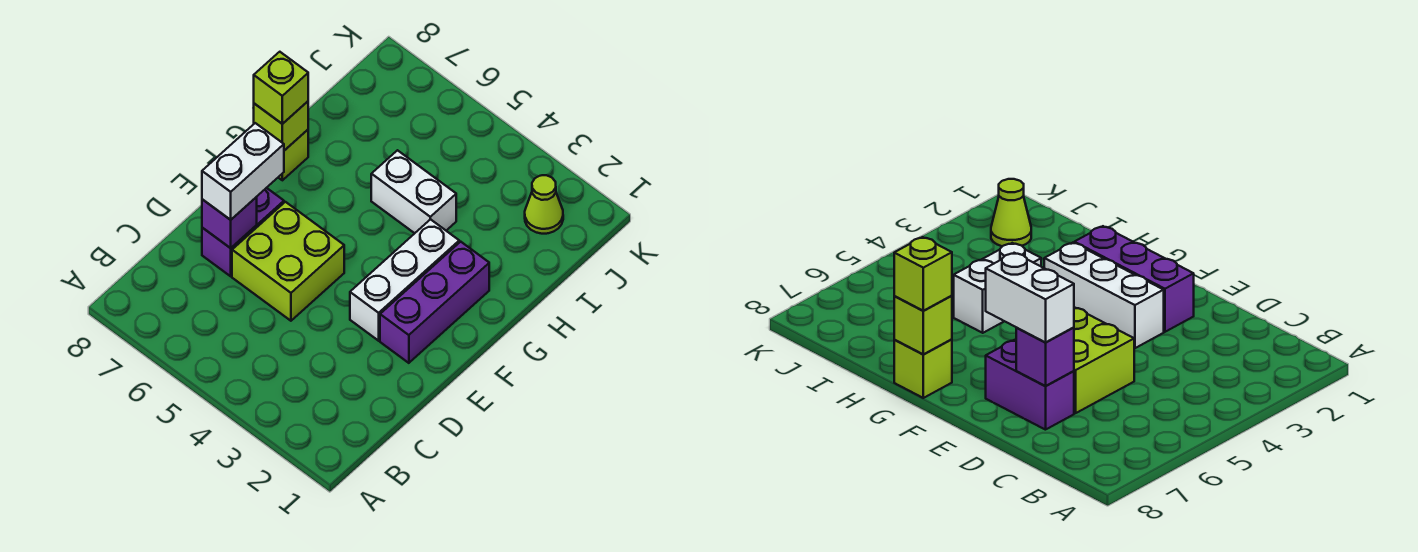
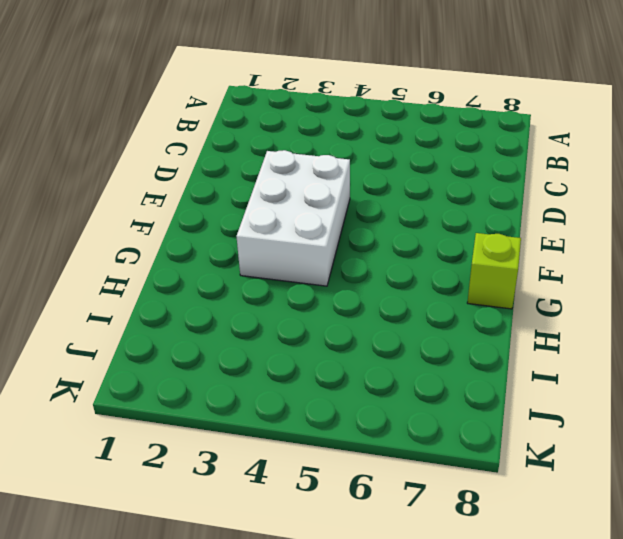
white 2x3 brick [236,150,350,286] -> white 1x3 brick [350,219,459,341]
none -> lime 2x2 brick [232,202,344,321]
none -> purple 1x2 brick [202,188,284,276]

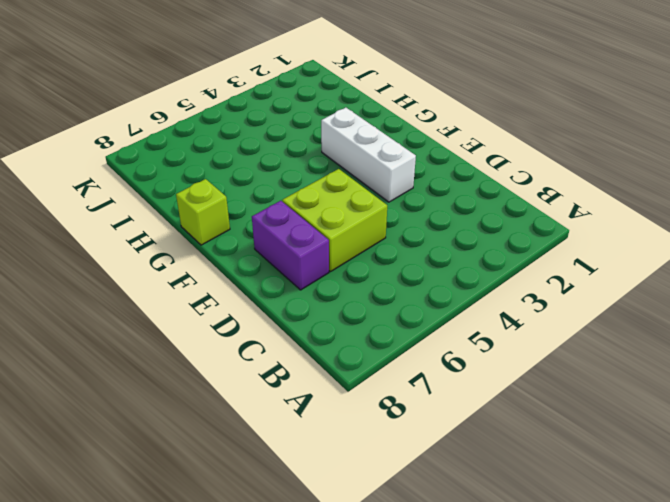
none -> purple 1x3 brick [380,242,489,363]
none -> white 1x2 brick [371,150,456,233]

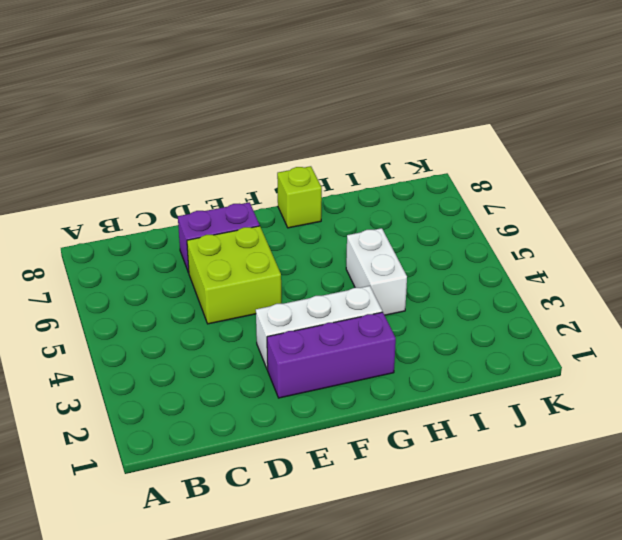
none -> lime 1x1 cone [525,175,563,234]
none -> purple 1x1 brick [202,197,257,248]

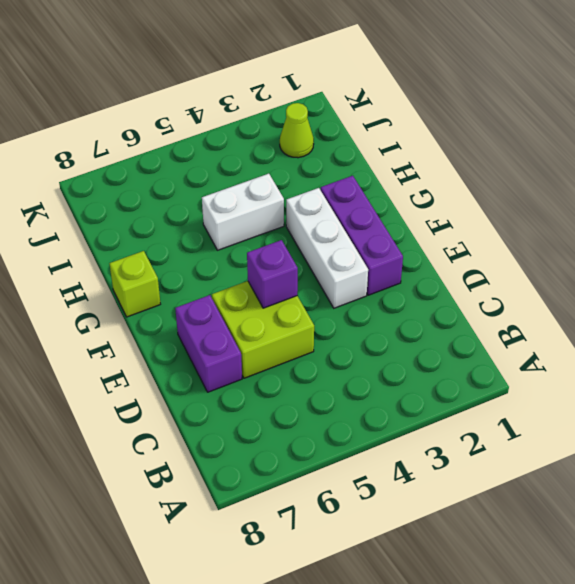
purple 1x1 brick [247,240,298,308] -> purple 1x1 brick moved to [202,197,257,248]
none -> lime 1x1 brick [254,101,308,150]
none -> white 1x2 brick [202,123,284,220]

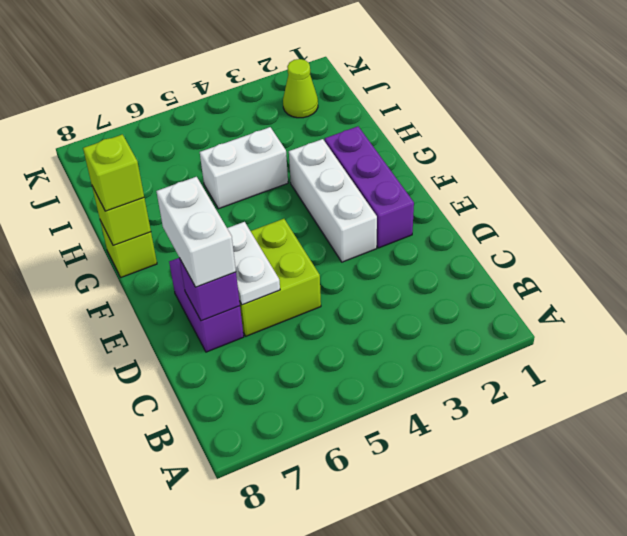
white 1x2 plate [227,222,280,305] -> none

